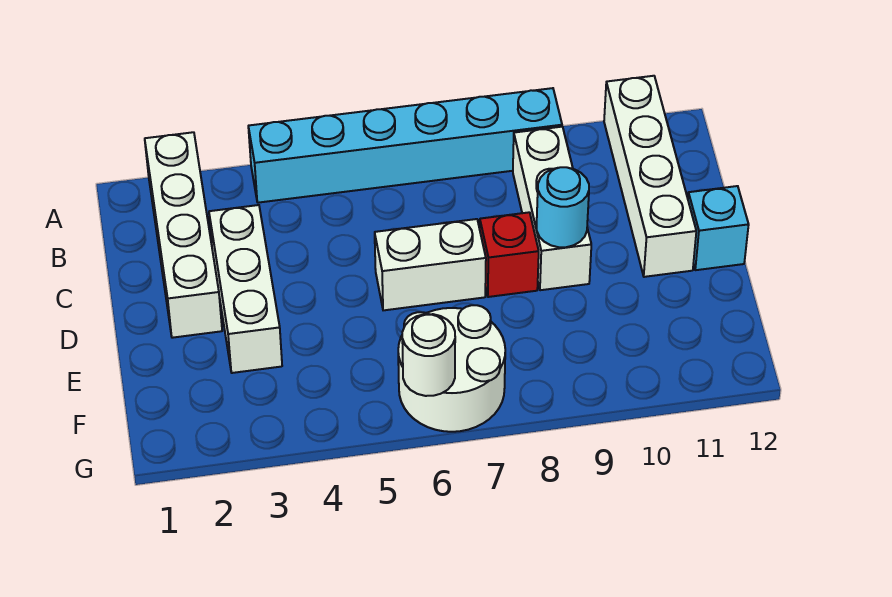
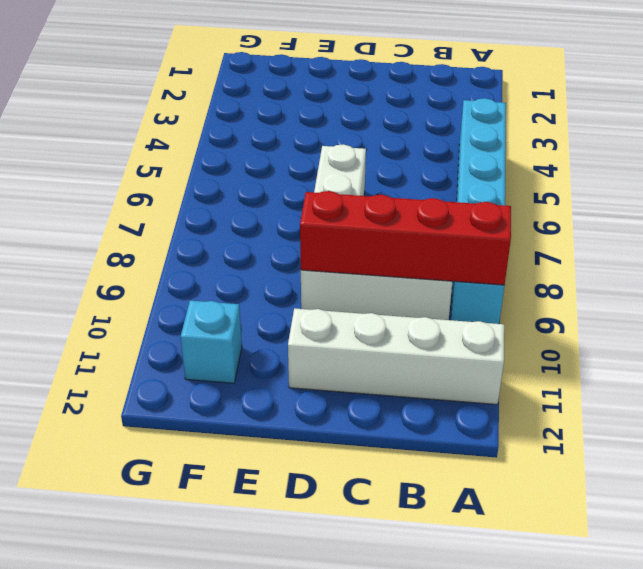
red 1x4 brick [300,191,511,285] -> cyan 1x1 round brick [537,167,589,247]
cyan 1x1 brick [181,301,242,383] -> cyan 1x1 brick moved to [688,186,749,270]
none -> white 1x4 brick [145,132,222,338]
none -> white 1x3 brick [209,205,282,373]

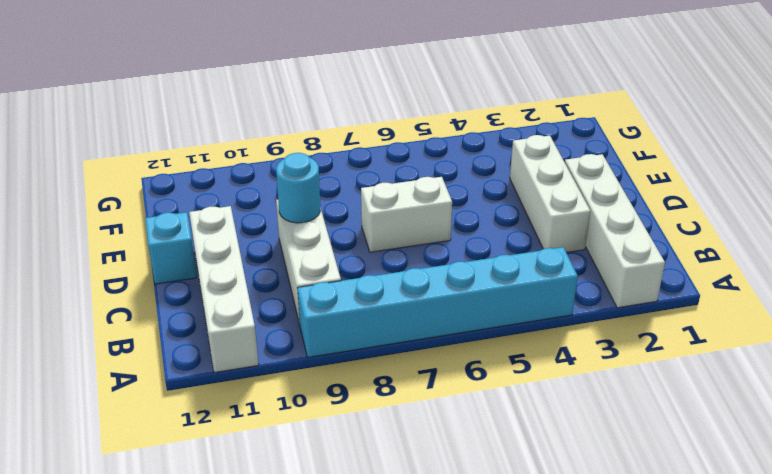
none -> red 1x1 brick [480,212,539,297]
none -> white 2x2 round brick [398,305,505,432]

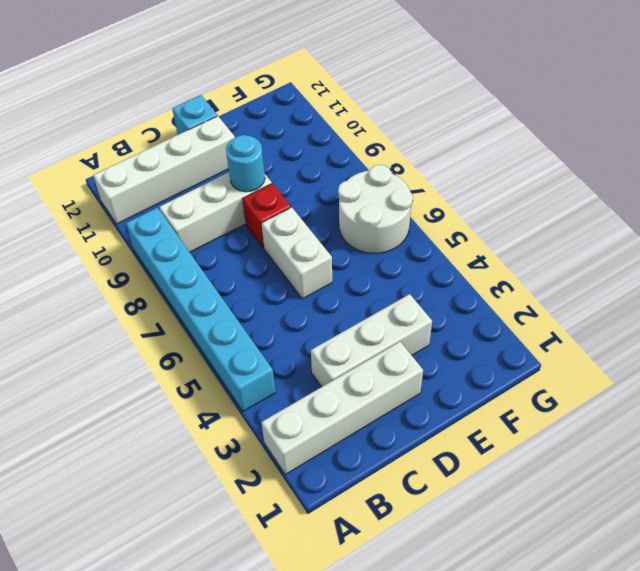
none -> white 1x1 round brick [402,314,455,396]

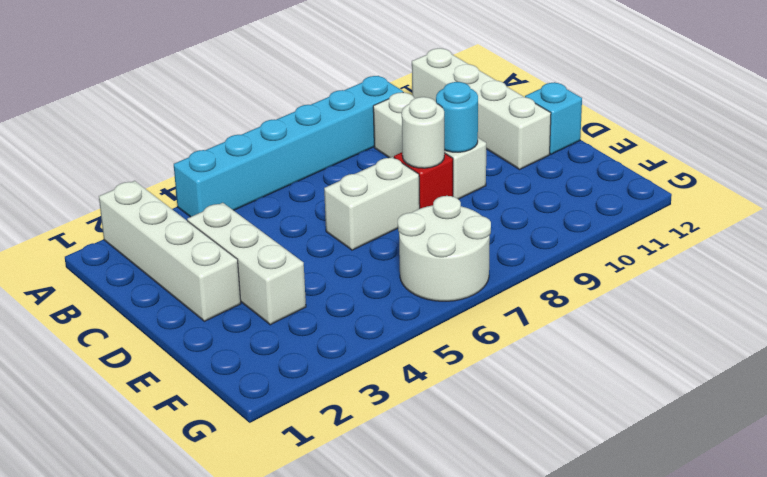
white 1x1 round brick [402,97,444,168] -> white 1x1 round brick moved to [402,314,455,396]

